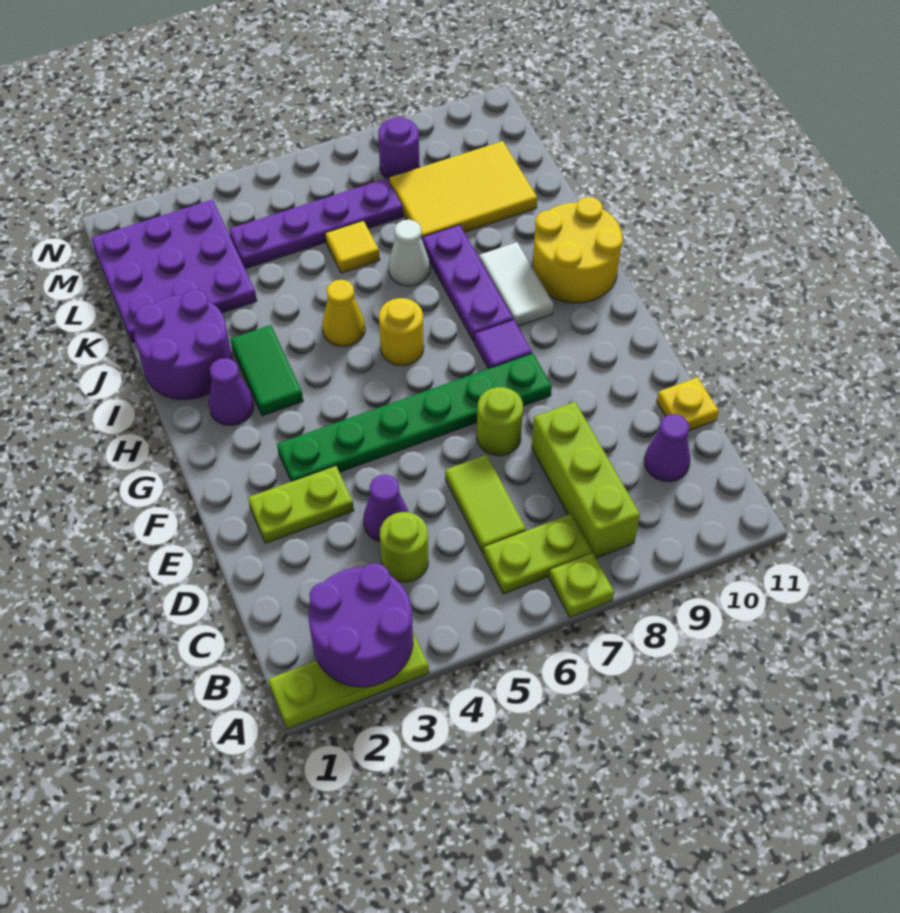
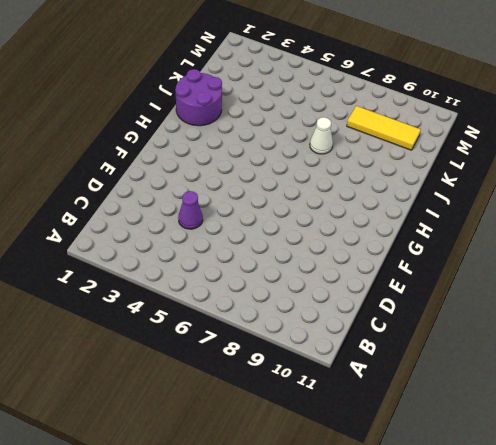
yellow 1x3 tile [347,106,421,150] -> yellow 2x3 tile [389,141,537,239]
none -> lime 1x3 plate [268,632,429,729]
none -> lime 1x1 plate [549,553,614,617]
none -> lime 1x2 plate [484,514,592,594]

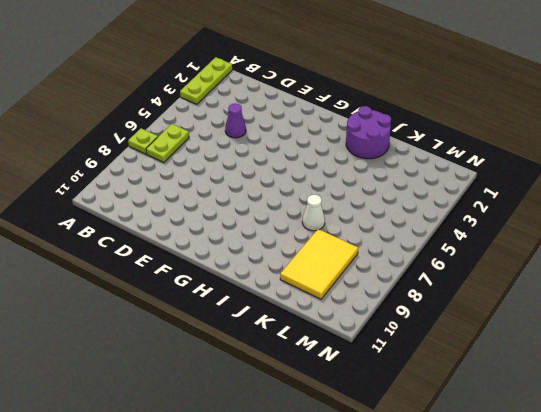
none -> lime 1x3 brick [531,402,640,558]
none -> lime 1x1 round brick [380,512,428,582]
none -> lime 1x2 tile [445,455,526,554]

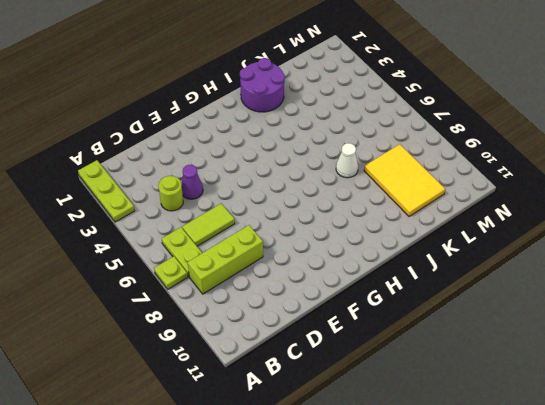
none -> purple 1x1 cone [645,414,690,482]
none -> yellow 1x1 plate [657,377,719,431]
none -> lime 1x2 plate [248,466,354,543]

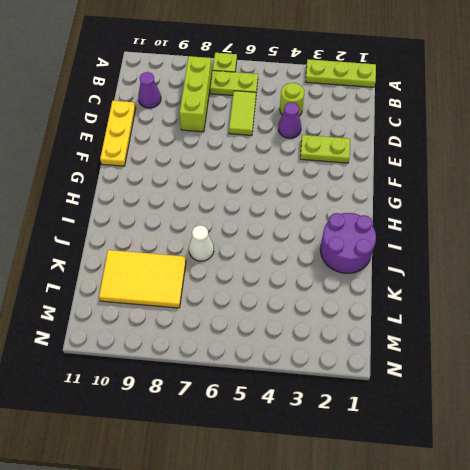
yellow 1x3 plate [100,101,136,166] -> yellow 1x1 plate [657,377,719,431]
none -> lime 1x1 round brick [477,387,523,456]
none -> green 1x6 plate [277,353,552,482]
none -> purple 1x1 tile [475,320,532,369]

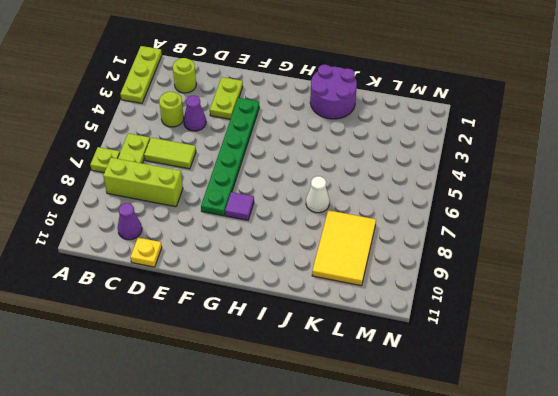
lime 1x1 round brick [173,58,196,93] -> lime 1x1 round brick moved to [477,387,523,456]
none -> purple 1x1 cone [209,358,254,425]
none -> green 1x2 tile [231,325,303,416]
none -> yellow 1x1 round brick [379,298,424,365]

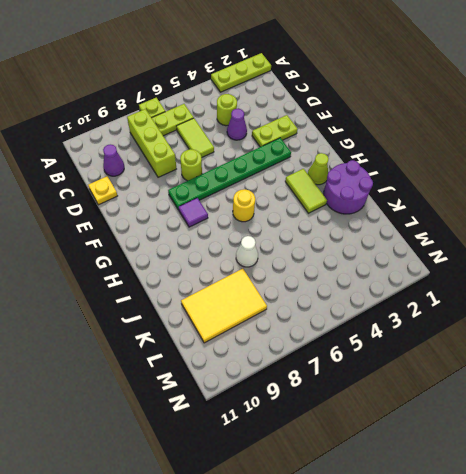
lime 1x1 cone [308,153,329,185] -> purple 1x1 cone [209,358,254,425]
lime 1x2 tile [285,169,327,213] -> green 1x2 tile [231,325,303,416]
none -> purple 1x3 plate [422,225,513,342]
none -> white 1x2 tile [479,242,554,326]
none -> yellow 2x2 round brick [532,197,623,303]

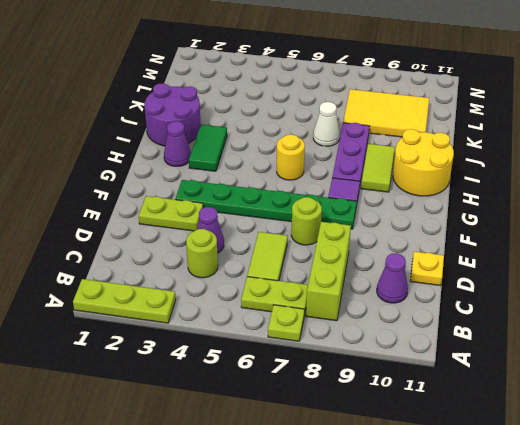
lime 1x2 tile [361,144,395,192] -> white 1x2 tile [479,242,554,326]
none -> yellow 1x1 cone [322,280,365,346]
none -> purple 3x3 plate [91,200,257,343]
none -> yellow 1x1 tile [325,221,380,273]

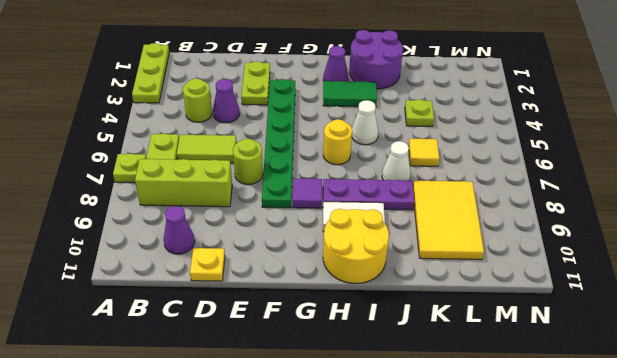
white 1x1 cone [352,100,378,145] -> yellow 1x1 cone [322,280,365,346]
lime 1x1 plate [405,99,434,126] -> none
none -> purple 3x3 plate [91,200,257,343]
none -> purple 1x4 plate [229,178,403,269]
none -> purple 1x1 round brick [378,117,419,180]

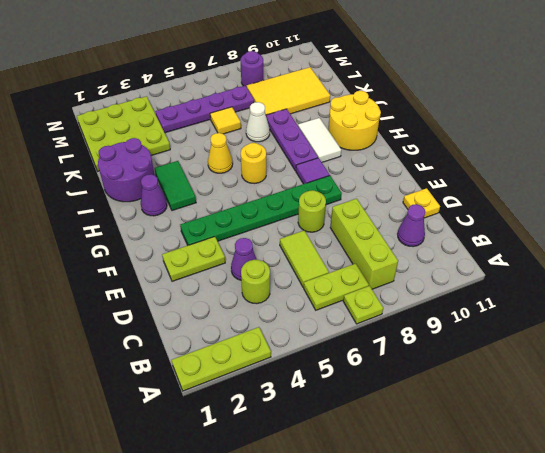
lime 3x3 plate [77,96,170,171] -> purple 3x3 plate [91,200,257,343]
none -> purple 2x2 round brick [308,563,413,687]

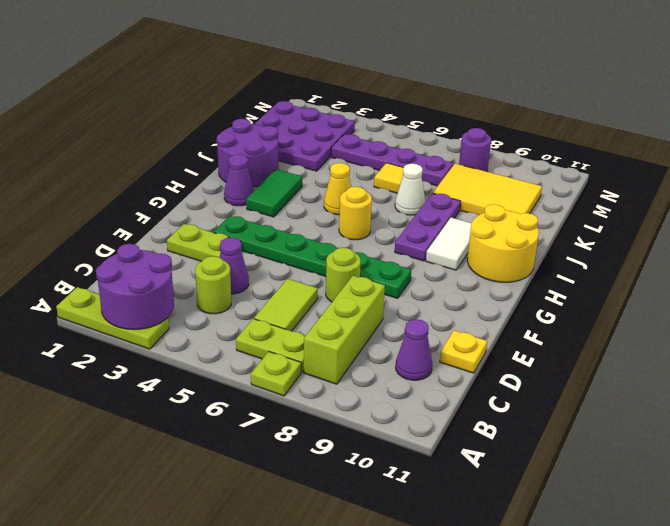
none -> purple 1x1 tile [475,320,532,369]

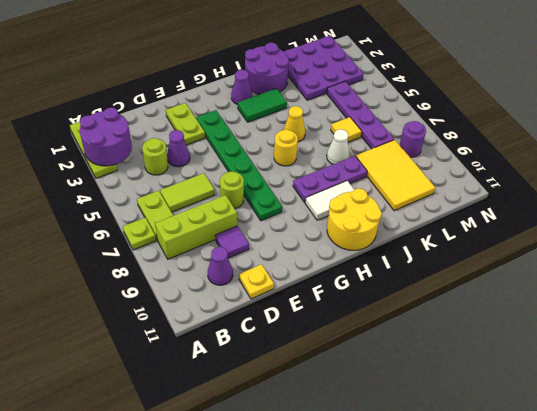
purple 1x1 tile [215,226,249,258] -> purple 1x1 tile moved to [475,320,532,369]

